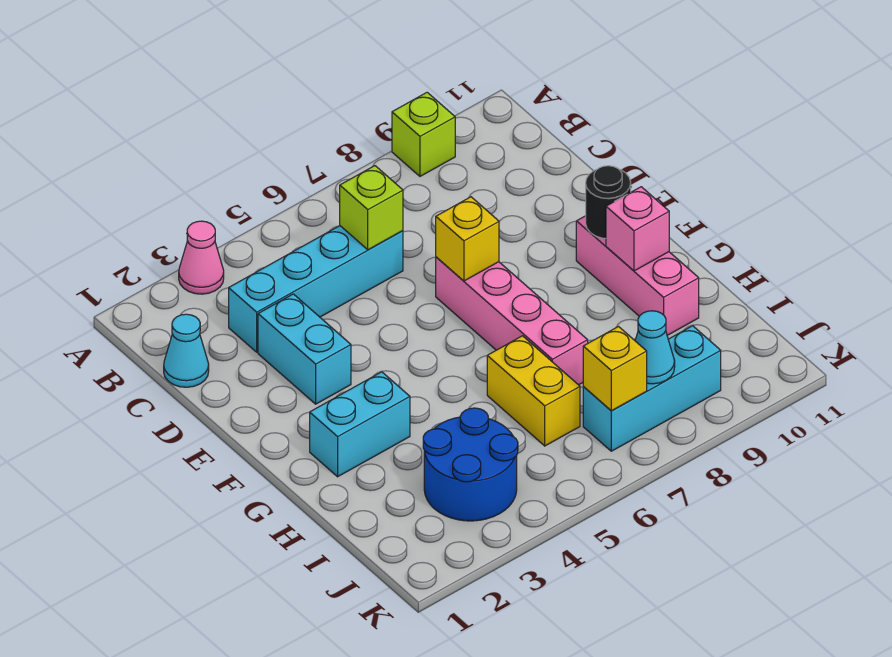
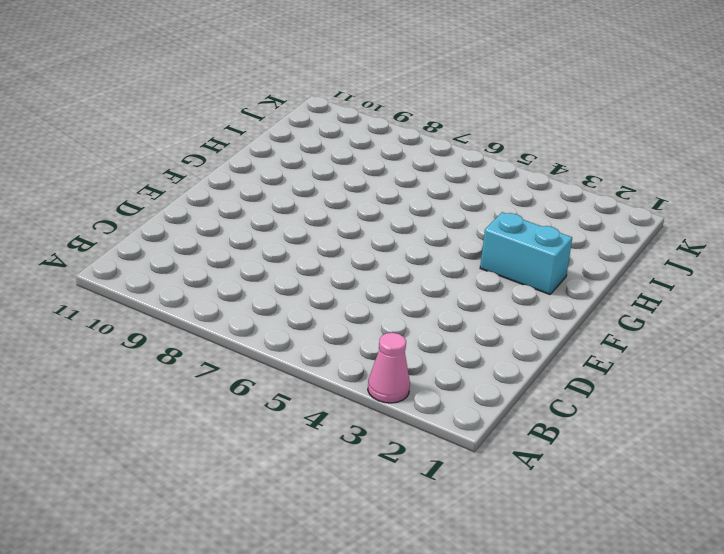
none -> lime 1x1 brick [392,92,455,176]
none -> cyan 1x1 cone [164,314,209,387]
none -> cyan 1x4 brick [229,226,403,352]

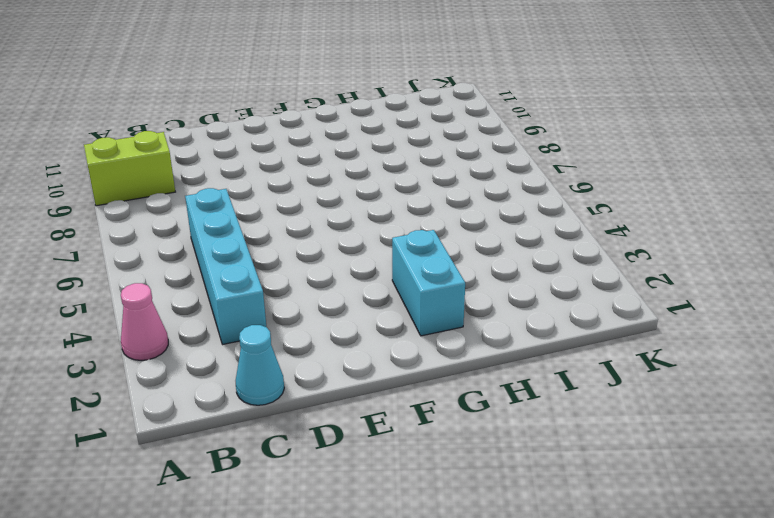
lime 1x2 brick [84,131,175,206] -> lime 1x1 brick [392,92,455,176]
none -> cyan 1x2 brick [258,294,351,404]
none -> pink 1x4 brick [436,257,588,385]
none -> pink 1x3 brick [576,216,699,335]

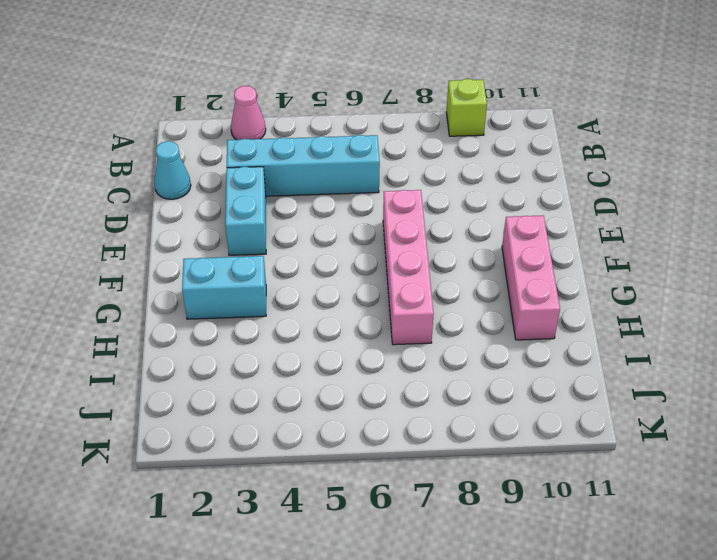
none -> yellow 1x2 brick [487,336,580,446]
none -> blue 2x2 round brick [423,408,518,521]
none -> cyan 1x3 brick [583,326,721,451]

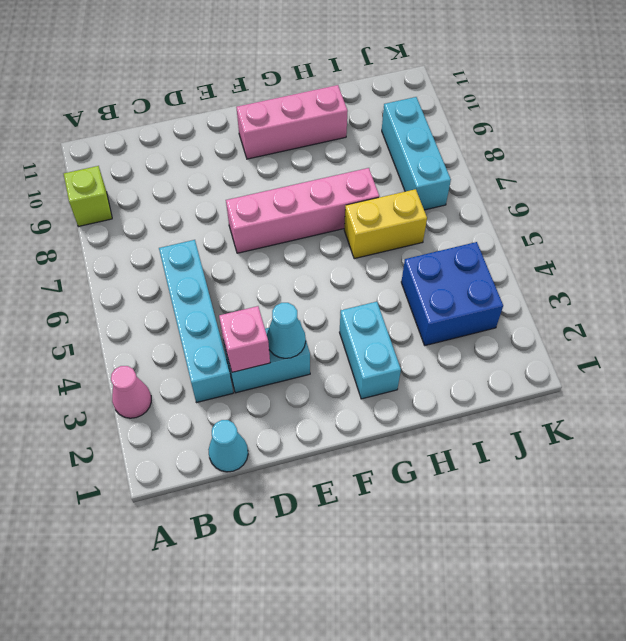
pink 1x1 brick [219,306,270,372] -> pink 1x1 brick moved to [606,187,669,271]
cyan 1x1 cone [267,303,306,358] -> cyan 1x1 cone moved to [635,311,675,384]
blue 2x2 brick [401,242,503,345] -> blue 2x2 round brick [423,408,518,521]
none -> lime 1x1 brick [340,166,403,250]
none -> yellow 1x1 brick [436,197,499,281]
none -> black 1x1 round brick [586,166,631,238]

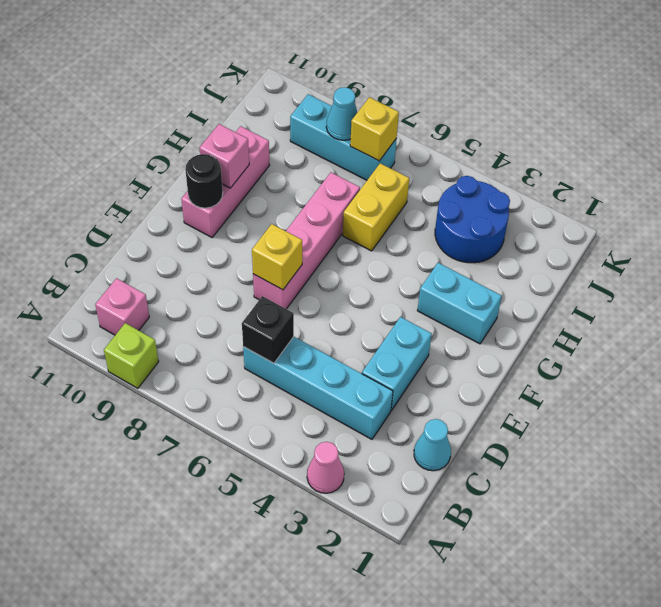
pink 1x1 brick [95,278,149,335] -> none
black 1x1 brick [242,296,294,363] -> lime 1x1 brick [340,166,403,250]

